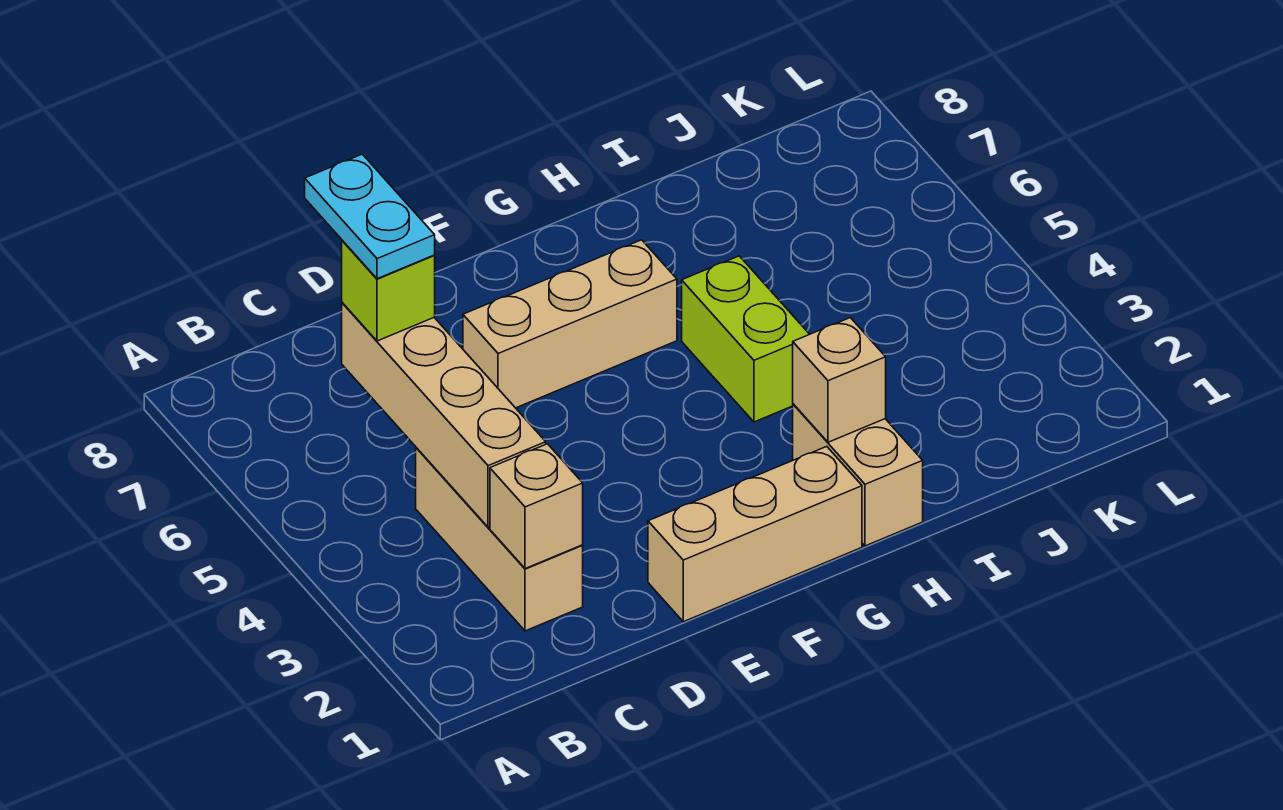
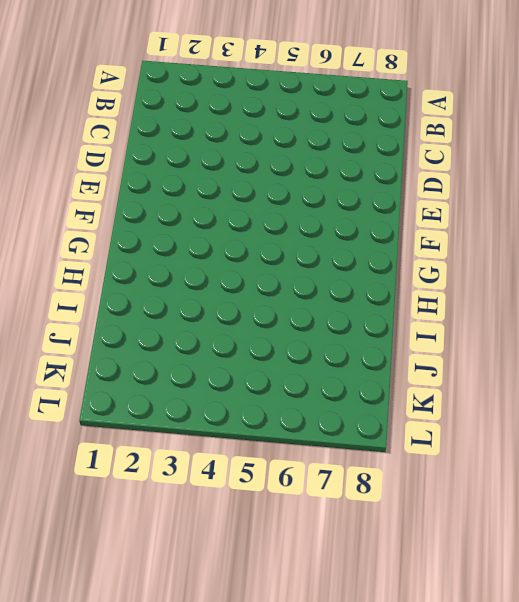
none -> tan 1x3 brick [416,448,583,631]
none -> tan 1x3 brick [648,446,862,622]

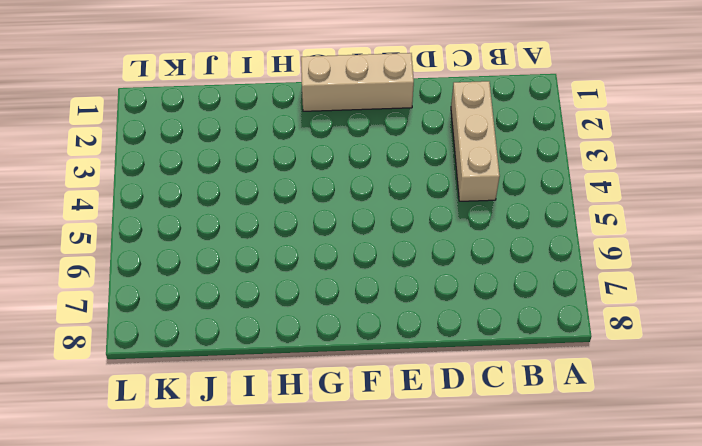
none -> tan 1x3 brick [463,240,677,408]
none -> tan 1x2 brick [793,404,923,546]

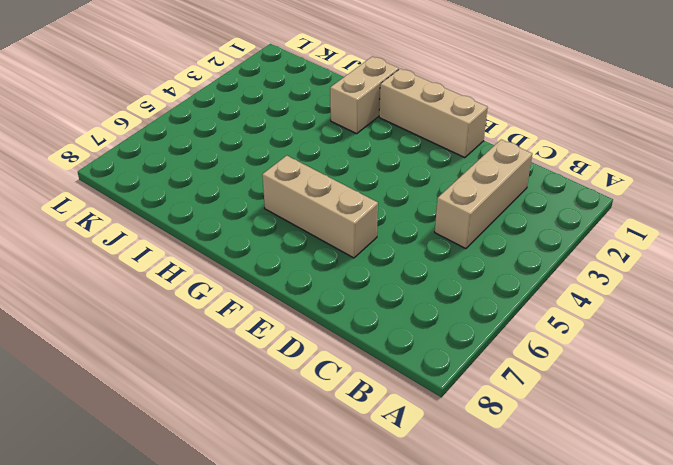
none -> lime 1x2 brick [682,256,810,422]
none -> tan 1x1 brick [490,444,583,569]

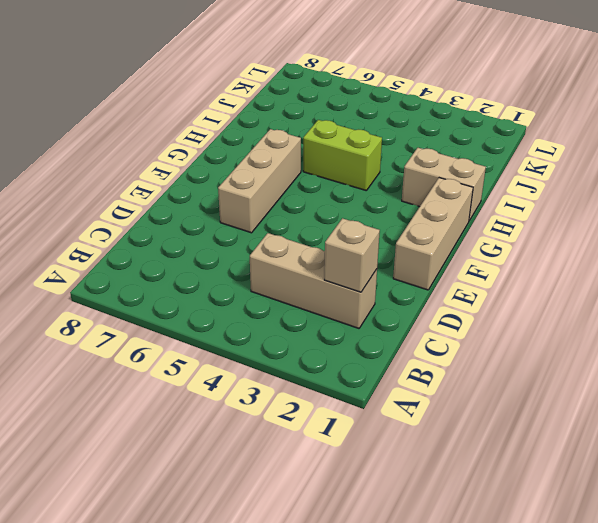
none -> tan 1x4 brick [342,303,546,527]
none -> tan 1x1 brick [793,318,886,442]

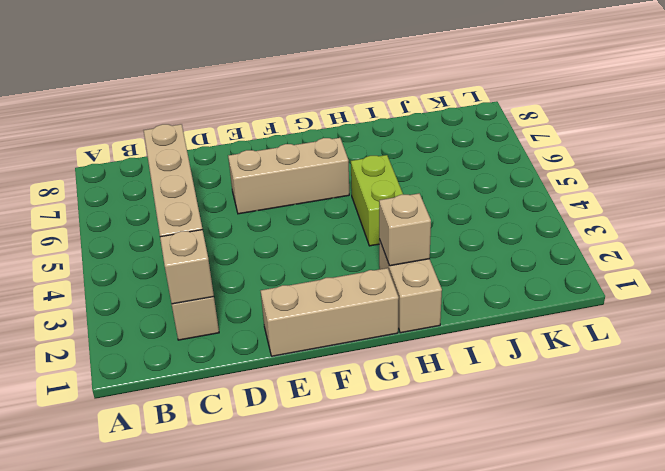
none -> lime 1x1 brick [342,240,435,341]
none -> cyan 1x2 plate [305,154,435,279]

